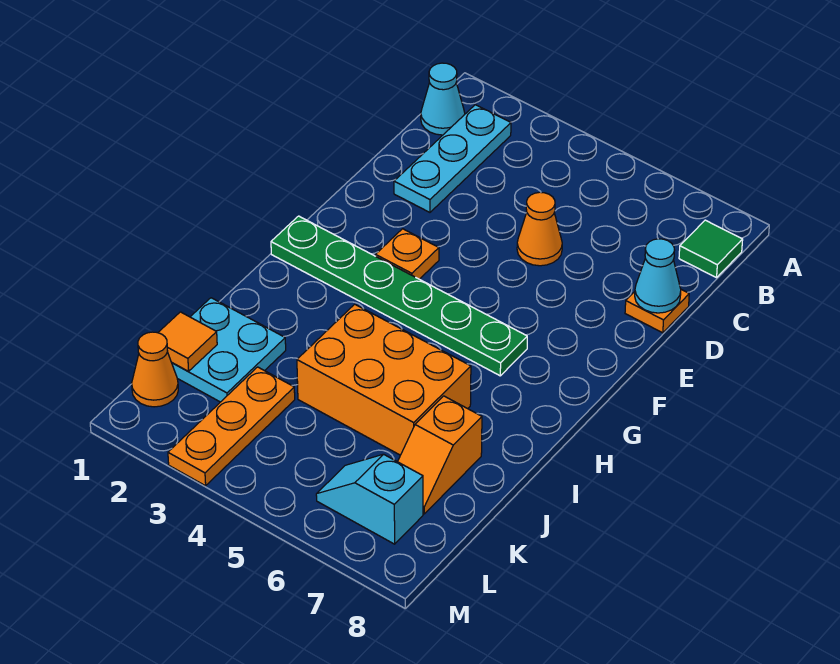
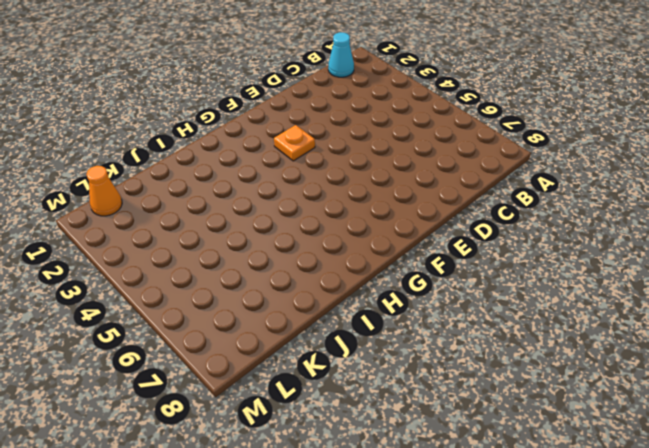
none -> cyan 1x3 plate [394,105,511,212]
none -> green 1x1 tile [679,220,743,278]
none -> orange 1x1 cone [517,192,562,266]

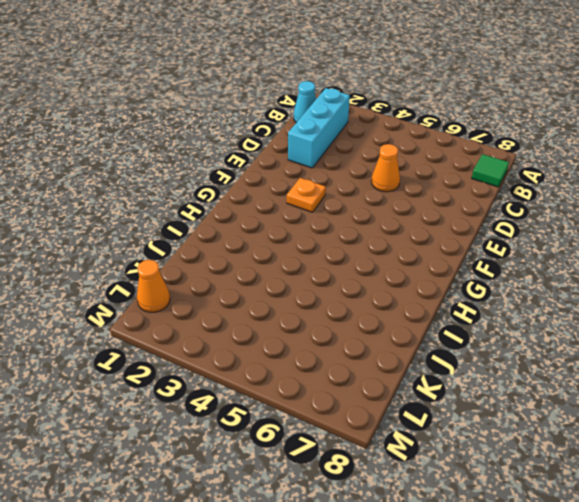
cyan 1x3 brick [288,88,350,168] -> cyan 1x3 plate [394,105,511,212]
none -> orange 1x1 plate [625,290,689,333]
none -> green 1x6 plate [271,216,527,376]
none -> orange 2x3 brick [297,304,471,455]

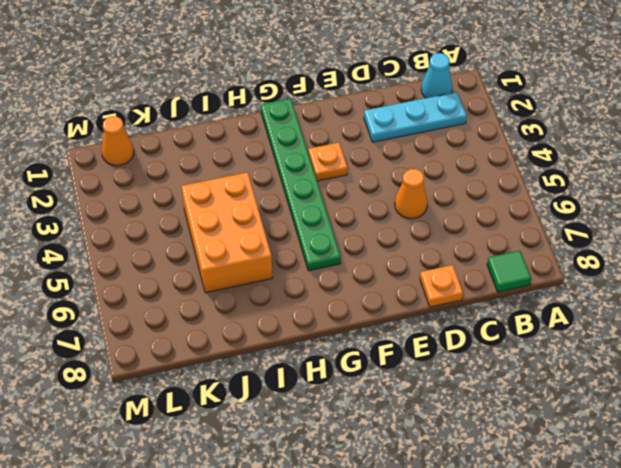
none -> cyan 2x2 plate [172,298,286,402]
none -> orange 1x2 slope [398,396,482,514]
none -> orange 1x3 plate [168,367,295,486]

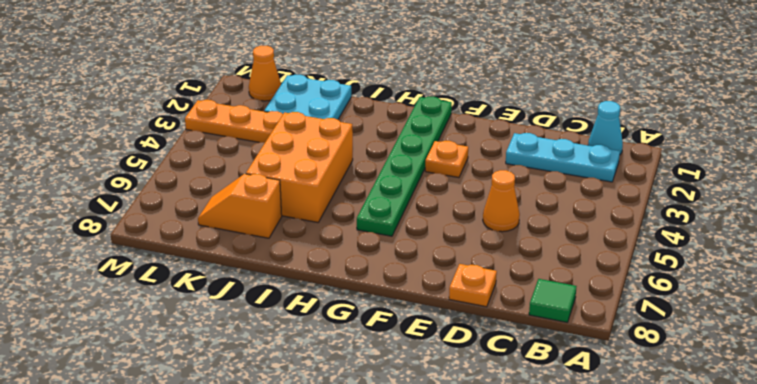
none -> cyan 1x2 slope [316,454,423,544]
none -> cyan 1x1 cone [635,239,681,313]
none -> orange 1x1 tile [158,312,217,371]

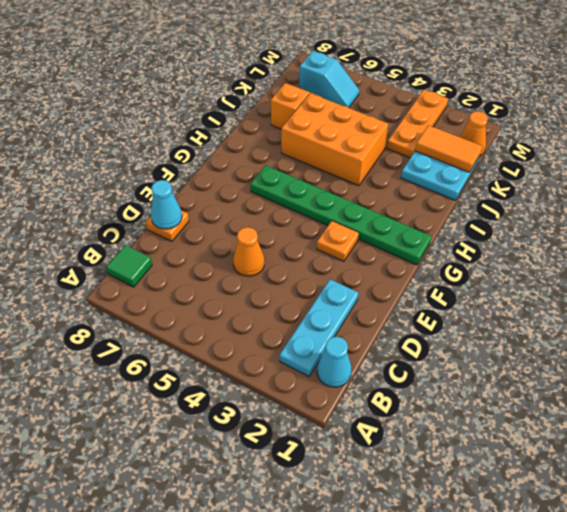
orange 1x2 tile [415,125,483,172] -> orange 1x1 tile [158,312,217,371]

